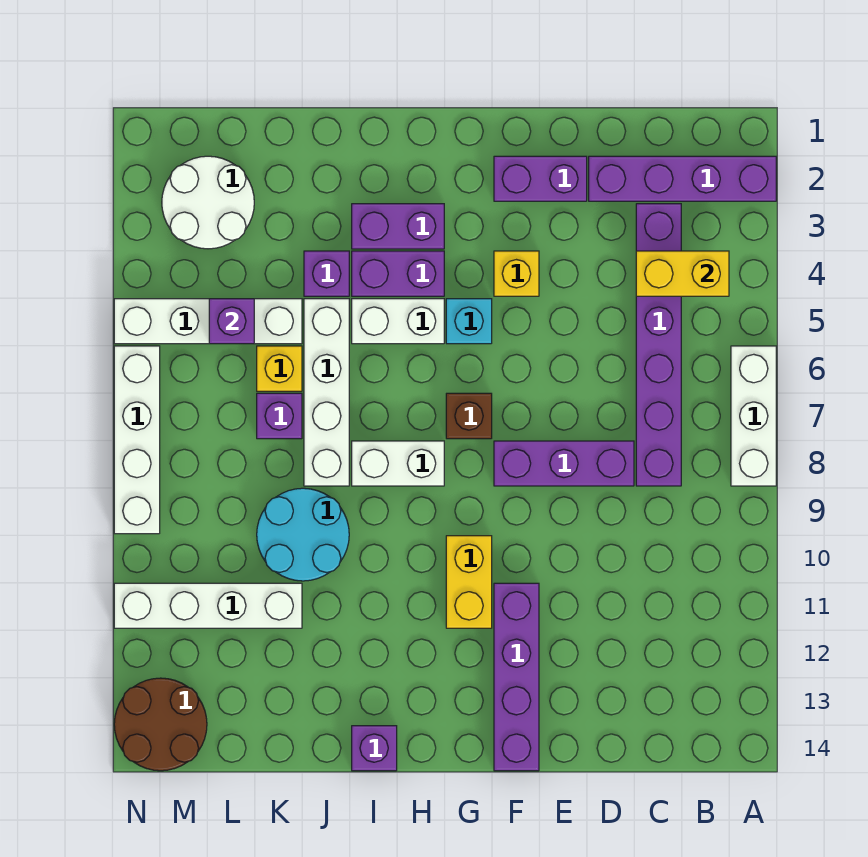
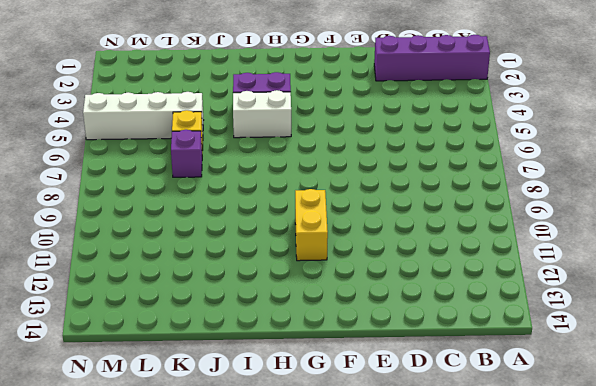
none -> white 1x3 brick [731,346,776,486]
none -> purple 1x6 brick [636,204,681,486]
none -> purple 1x3 brick [494,441,634,486]

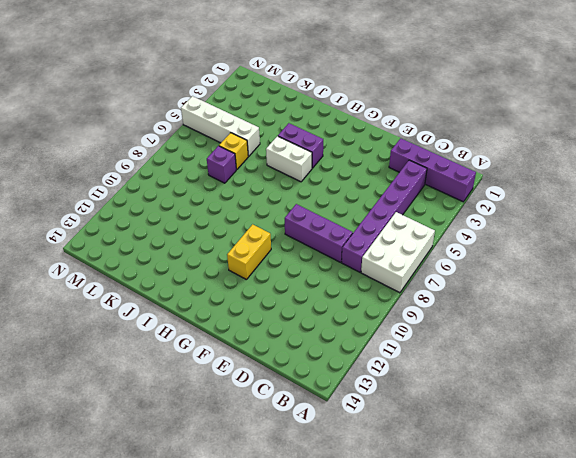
white 2x3 brick [361,212,435,293] -> white 1x3 brick [731,346,776,486]
none -> purple 1x2 brick [494,156,587,201]
none -> yellow 1x1 brick [494,251,539,296]
none -> purple 1x4 brick [494,583,539,771]

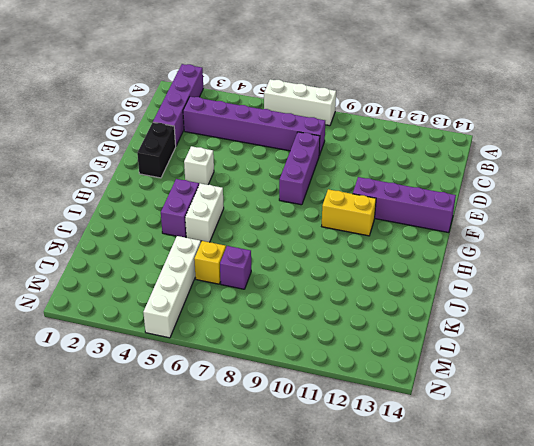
black 1x2 brick [137,122,176,178] -> purple 1x2 brick [494,156,587,201]
white 1x1 brick [184,146,214,185] -> yellow 1x1 brick [494,251,539,296]
none -> cyan 1x1 brick [446,299,492,344]
none -> brown 1x1 brick [446,393,492,439]
none -> purple 1x2 brick [352,204,444,249]

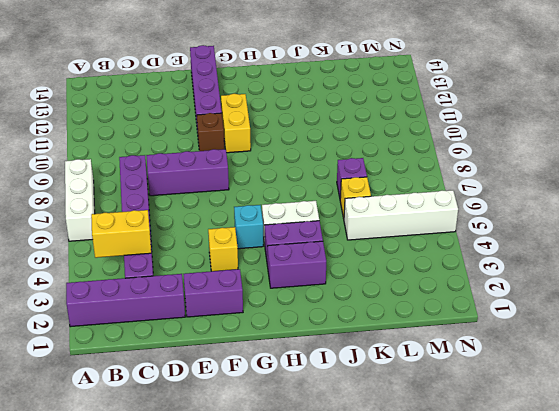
brown 1x1 brick [197,113,224,151] -> brown 1x1 brick moved to [446,393,492,439]
none -> white 1x2 brick [352,441,444,486]
none -> purple 1x1 brick [352,726,397,771]
none -> purple 1x1 brick [304,251,349,296]

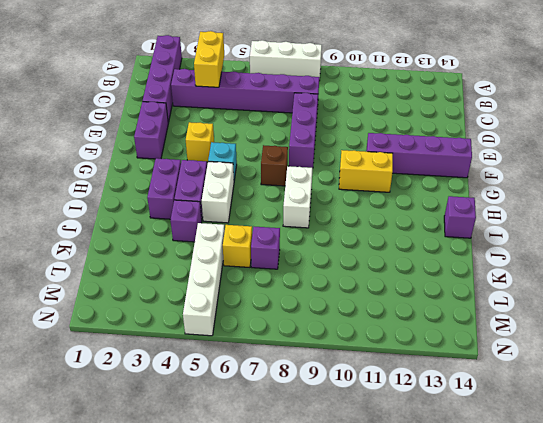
none -> white 1x4 brick [304,299,349,486]
none -> cyan 2x2 round brick [257,488,349,581]
none -> white 1x4 brick [114,583,302,628]

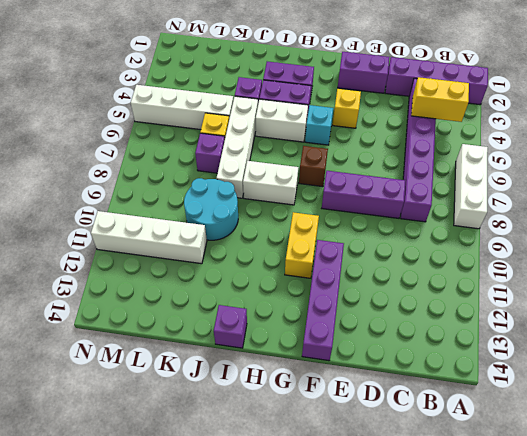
none -> white 2x2 round brick [162,156,254,249]
none -> brown 2x2 round brick [114,678,207,771]
none -> white 1x4 brick [114,346,160,534]

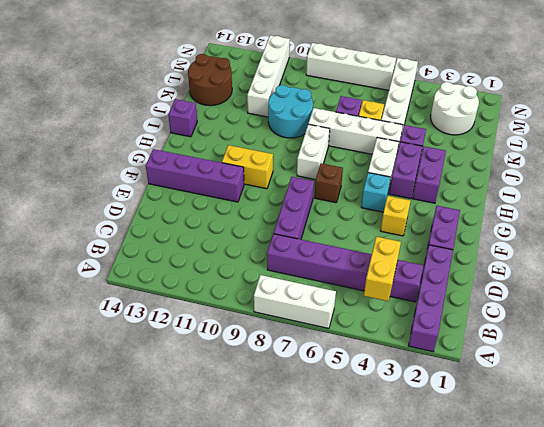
brown 2x2 round brick [188,54,232,106] -> brown 2x2 round brick moved to [114,678,207,771]
none -> purple 1x1 brick [209,299,254,344]

